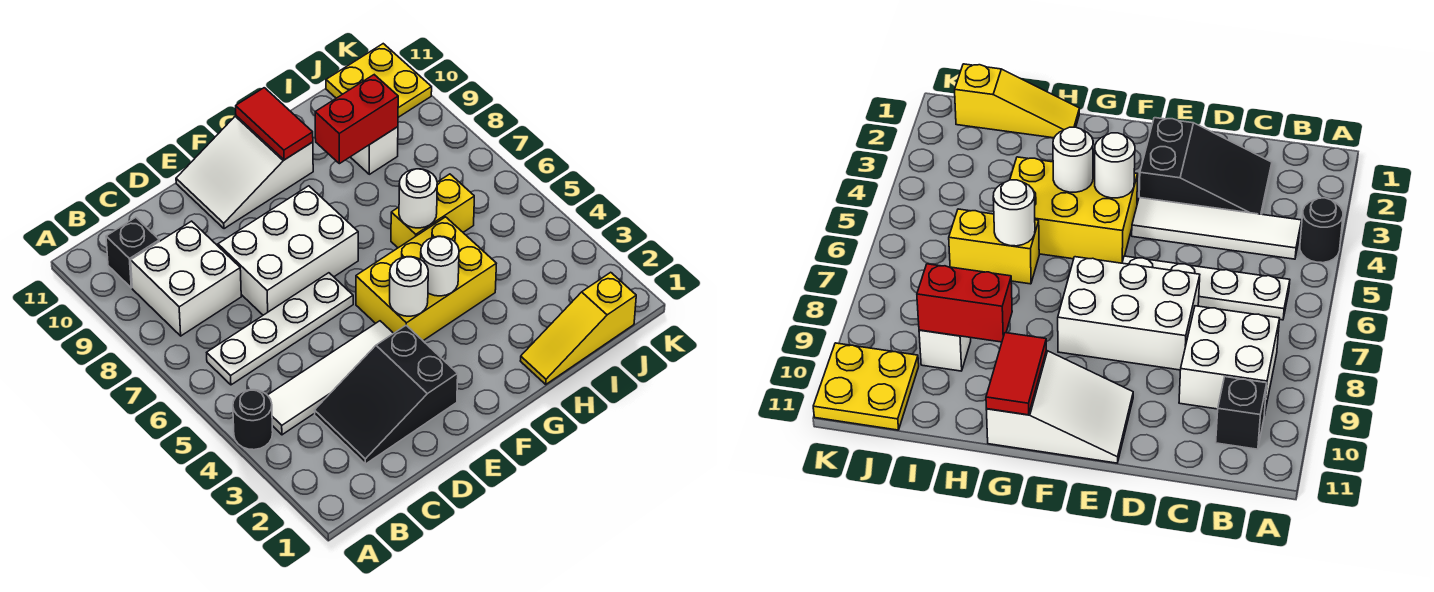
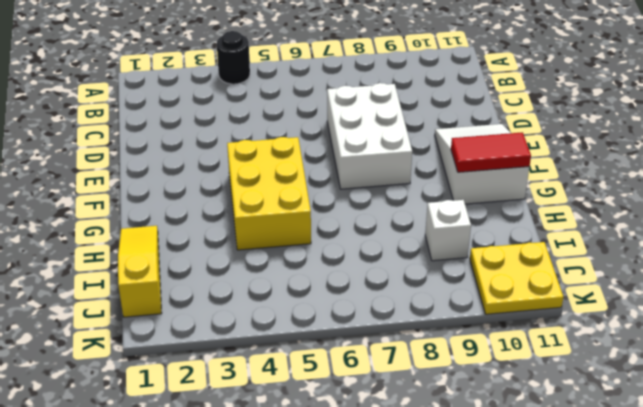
none -> white 1x4 tile [268,321,393,435]
none -> white 1x4 plate [207,273,353,385]
none -> white 2x2 brick [131,221,241,336]

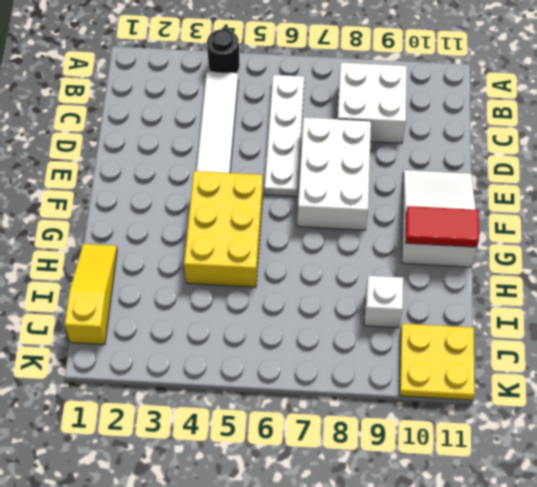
none -> black 1x1 brick [106,217,159,288]
none -> black 2x3 slope [314,325,458,464]
none -> yellow 1x2 brick [391,174,474,248]

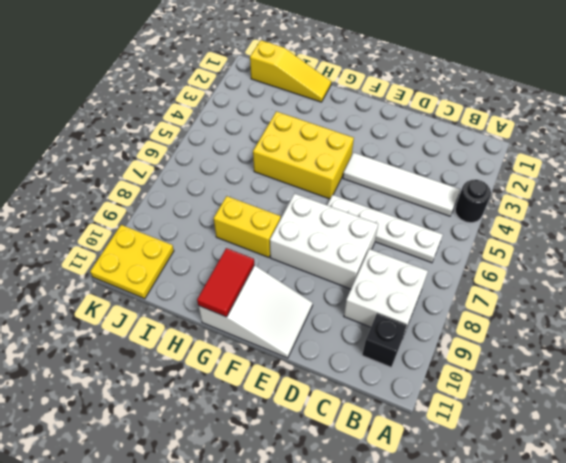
yellow 1x2 brick [214,196,281,257] -> yellow 1x2 brick moved to [391,174,474,248]
none -> black 2x3 slope [314,325,458,464]
none -> white 1x1 brick [351,127,398,174]
none -> white 1x1 round brick [390,257,428,316]

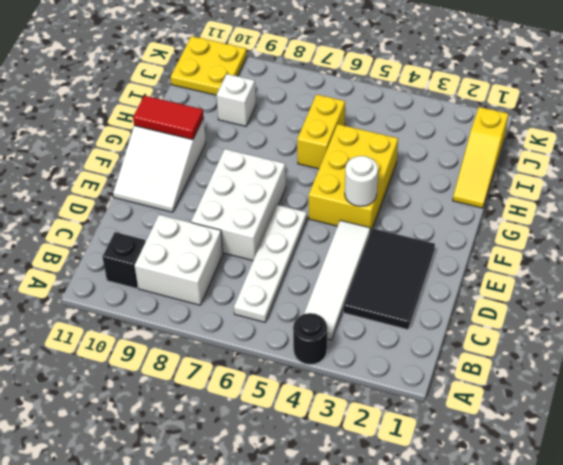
black 2x3 tile [343,228,435,330] -> black 2x3 slope [314,325,458,464]
none -> white 1x1 round brick [421,236,459,296]
none -> white 1x1 round brick [399,169,437,228]
none -> red 1x2 brick [315,75,398,164]

